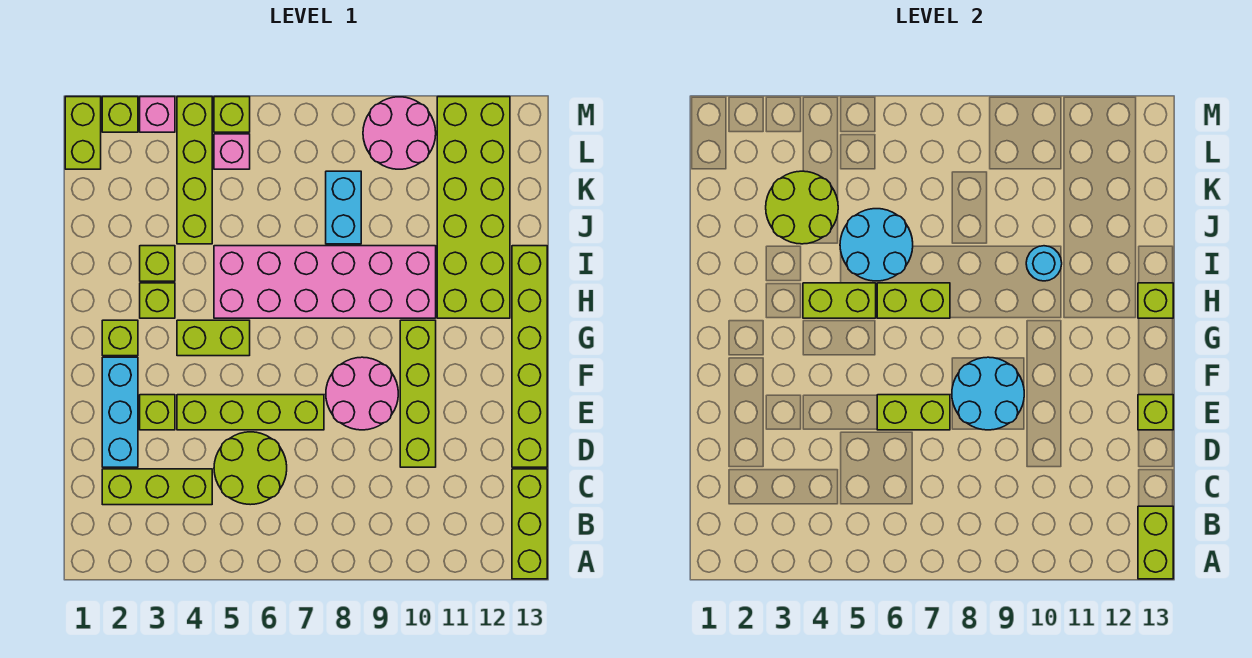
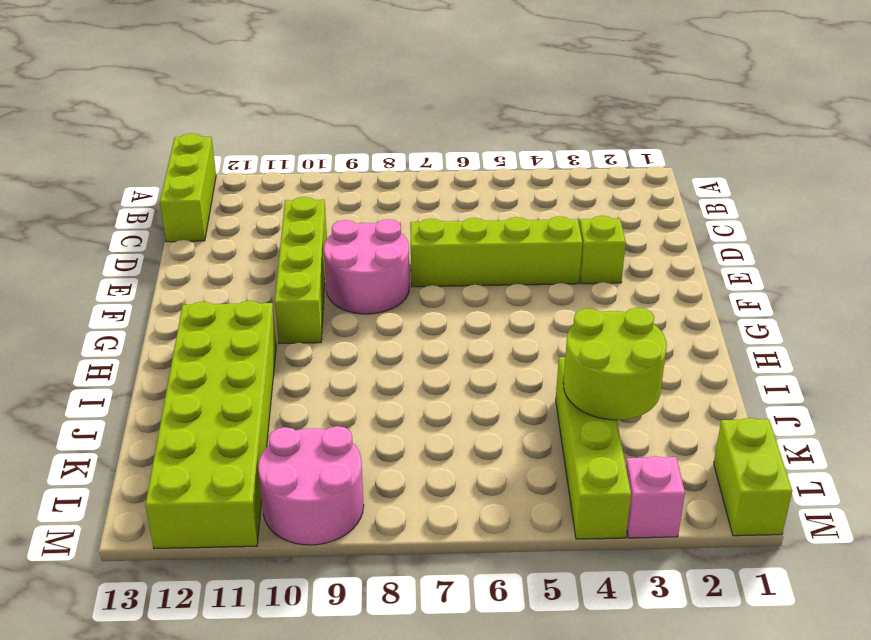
none -> lime 1x3 brick [102,469,212,505]
none -> lime 2x2 round brick [214,432,287,505]
none -> cyan 1x3 brick [102,357,138,467]
none -> lime 1x6 brick [512,246,547,467]

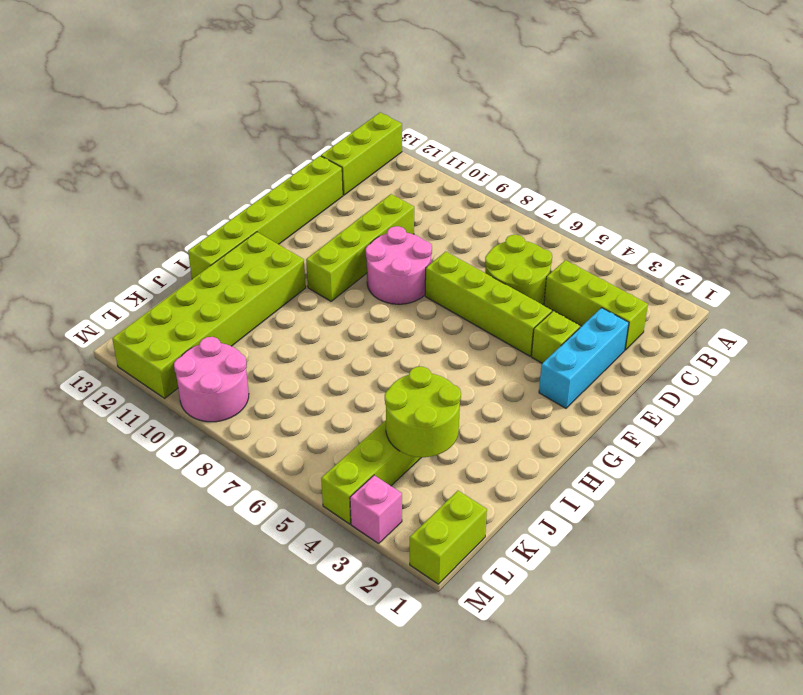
none -> lime 1x1 brick [102,320,138,356]
none -> lime 1x2 brick [177,320,250,356]
none -> lime 1x1 brick [140,283,175,318]
none -> pink 2x6 brick [214,246,436,318]

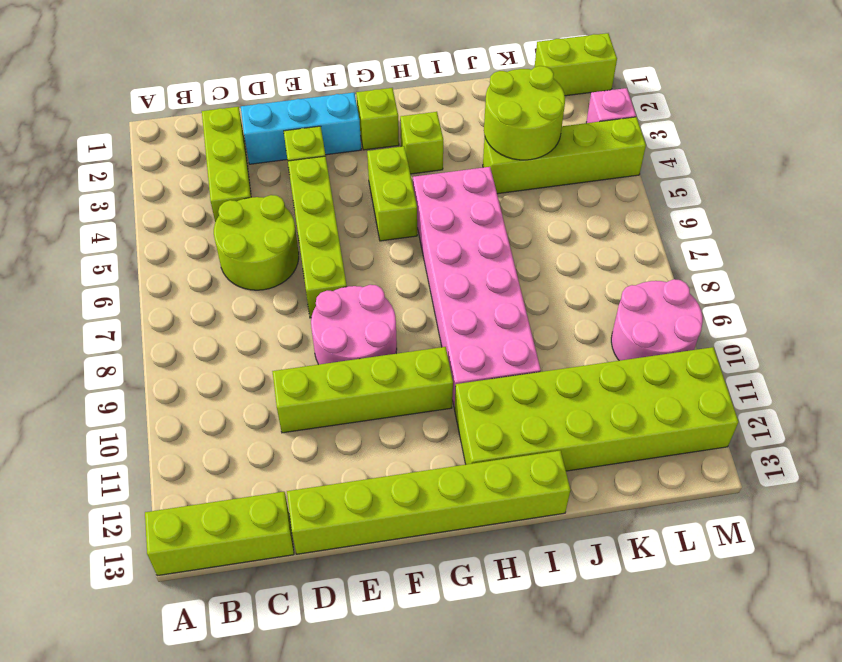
none -> lime 1x1 brick [140,246,175,281]
none -> cyan 1x2 brick [326,171,361,244]
none -> pink 1x1 brick [214,134,250,169]
none -> lime 1x1 brick [102,97,138,132]

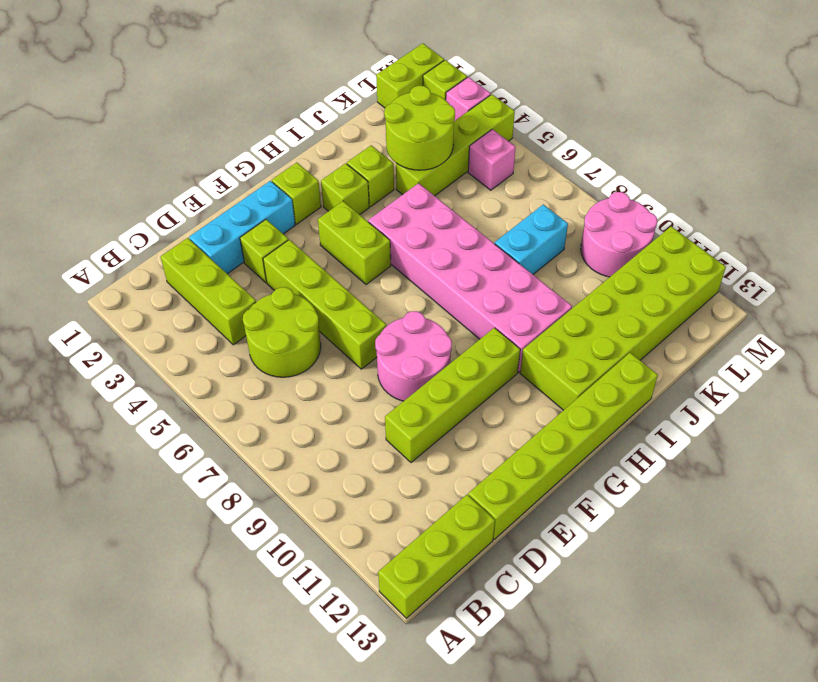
none -> lime 1x1 brick [214,97,250,132]
none -> lime 1x2 brick [1138,506,1173,579]
none -> lime 1x2 brick [877,395,950,430]
none -> cyan 2x2 round brick [952,357,1024,430]

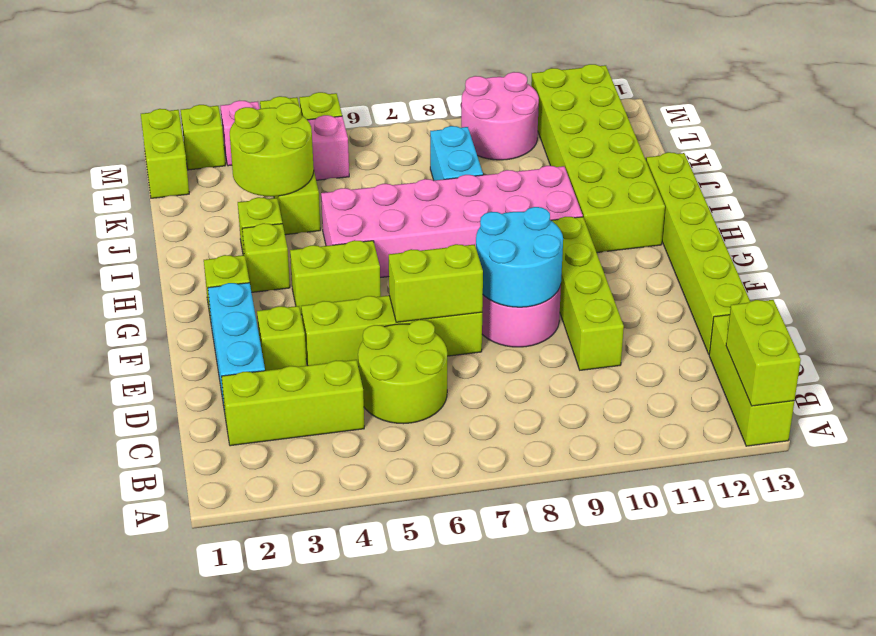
none -> lime 1x1 brick [1138,395,1173,430]
none -> lime 1x2 brick [803,283,876,318]
none -> lime 1x2 brick [877,283,950,318]
none -> lime 1x1 brick [1138,283,1173,318]

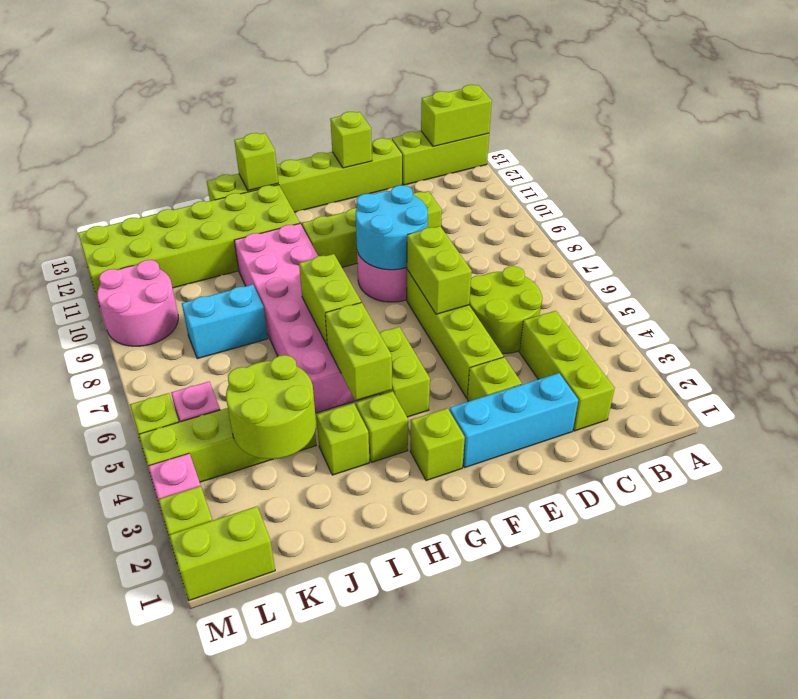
none -> cyan 2x2 round brick [840,209,913,281]
none -> cyan 1x1 round brick [1026,246,1062,281]

